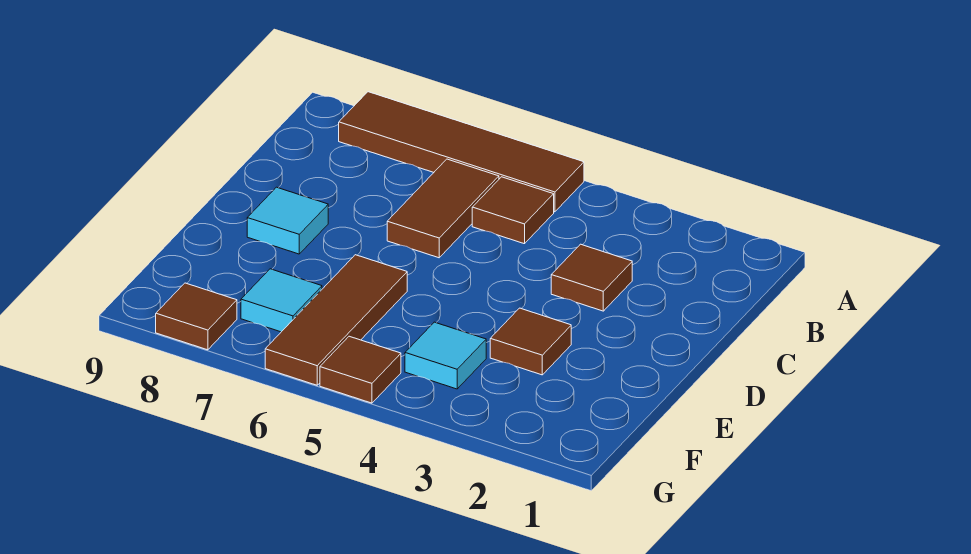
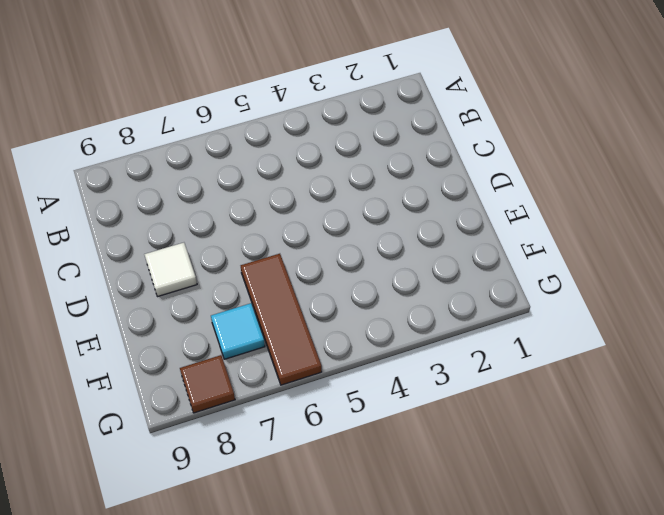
white 1x1 tile [144,243,197,297] -> cyan 1x1 tile [247,187,328,254]
none -> brown 1x4 tile [339,92,584,212]
none -> brown 1x1 tile [472,177,554,244]

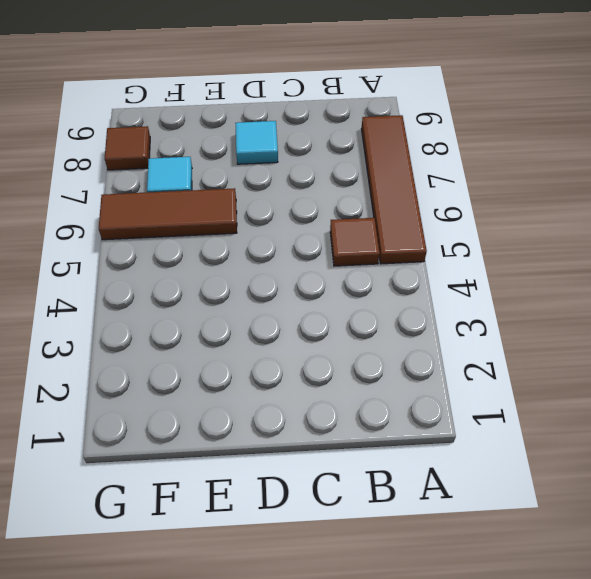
none -> brown 1x2 tile [387,159,499,258]
none -> brown 1x1 tile [551,244,632,311]

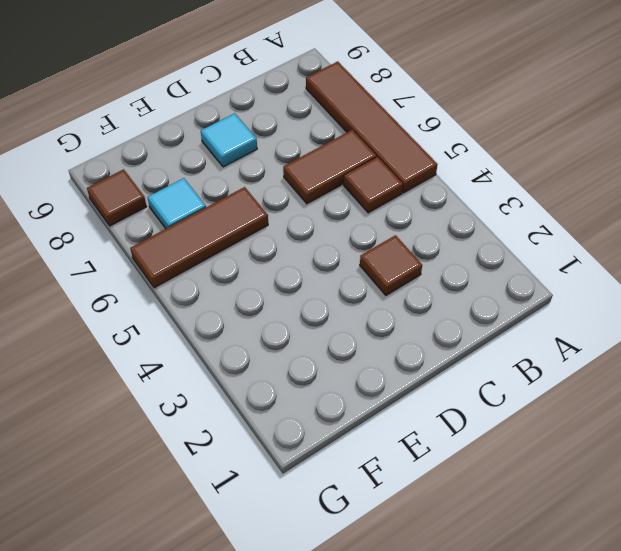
none -> brown 1x1 tile [490,308,571,375]
none -> cyan 1x1 tile [405,322,486,389]

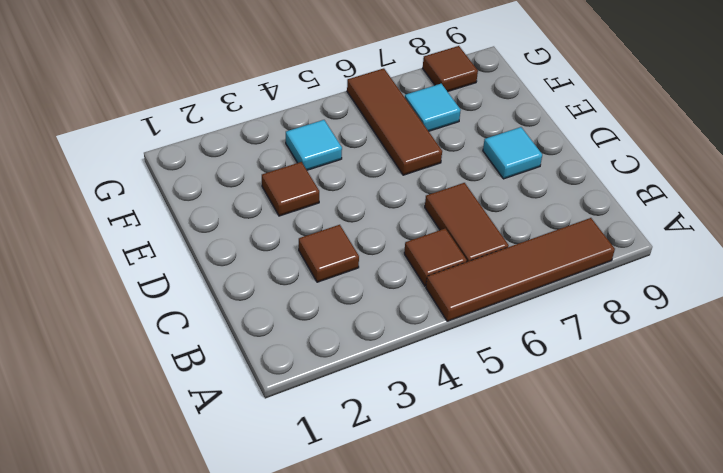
none -> brown 1x1 tile [320,336,401,403]

